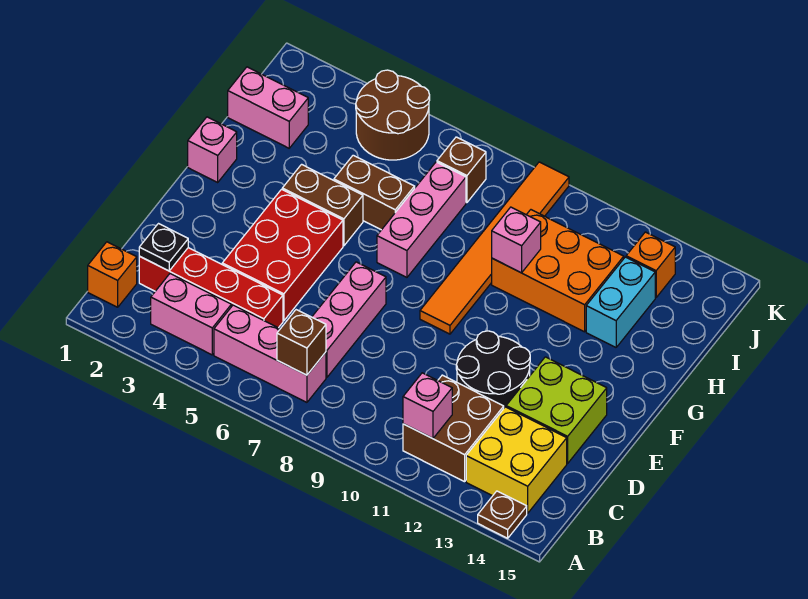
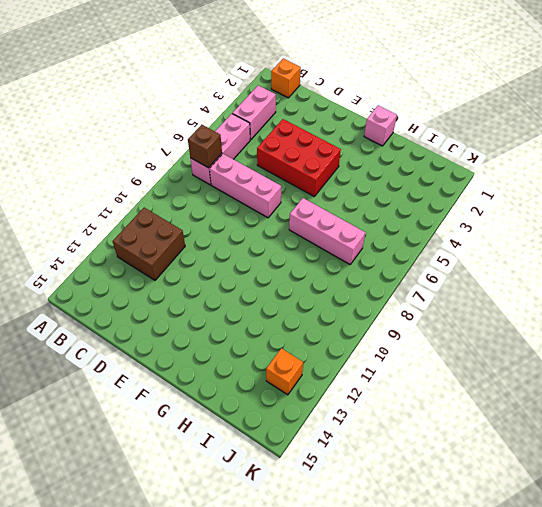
none -> brown 1x1 plate [478,491,527,538]
none -> yellow 2x2 brick [466,407,567,513]
none -> red 1x4 brick [139,248,283,328]

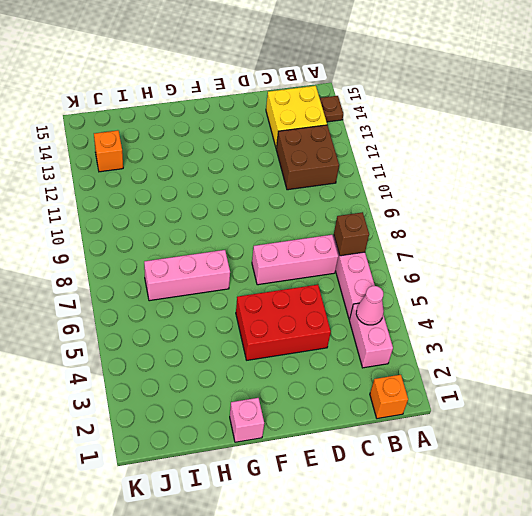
pink 1x1 cone [356,286,384,325] -> none
none -> red 1x4 brick [139,248,283,328]
none -> black 2x2 round brick [456,331,530,408]
none -> lime 2x2 brick [506,357,607,463]

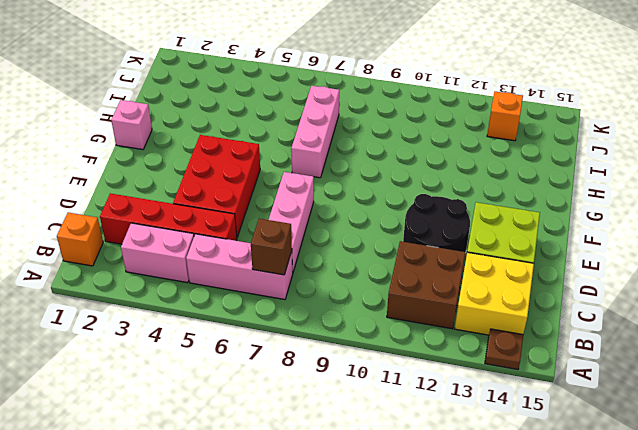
none -> orange 1x6 tile [420,162,569,334]
none -> brown 1x2 brick [282,164,363,246]
none -> brown 1x2 brick [334,155,415,230]

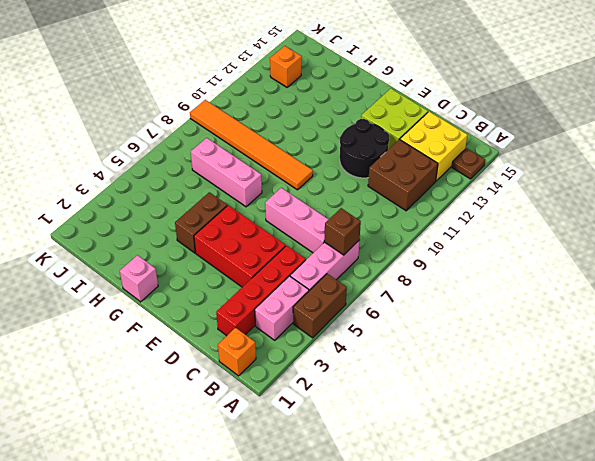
brown 1x2 brick [293,274,347,338] -> brown 1x2 brick moved to [334,155,415,230]
none -> orange 2x3 brick [492,210,624,332]
none -> cyan 1x2 brick [586,257,655,347]
none -> pink 1x2 brick [228,67,308,148]

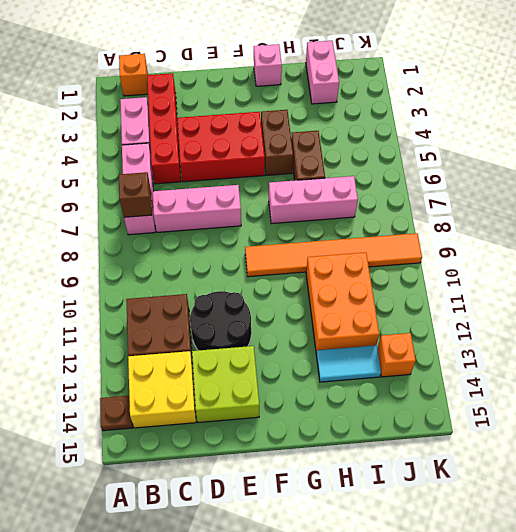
cyan 1x2 tile [316,345,381,382] -> cyan 1x2 brick [586,257,655,347]
none -> brown 2x2 round brick [356,70,430,160]
none -> brown 1x1 brick [437,137,486,203]
none -> pink 1x1 brick [403,373,452,438]

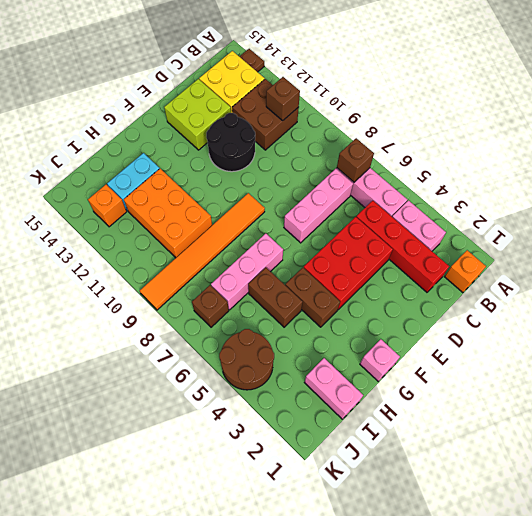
brown 1x1 brick [266,77,300,121] -> pink 1x1 brick [403,373,452,438]
none -> black 1x1 plate [139,224,188,271]
none -> pink 1x1 brick [492,207,541,273]

